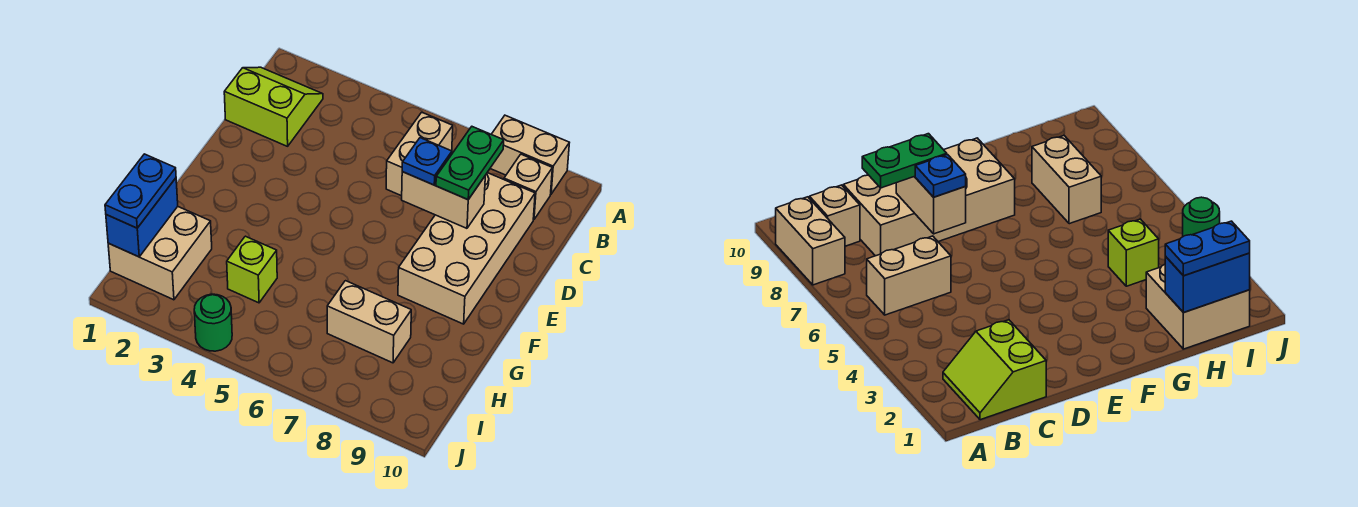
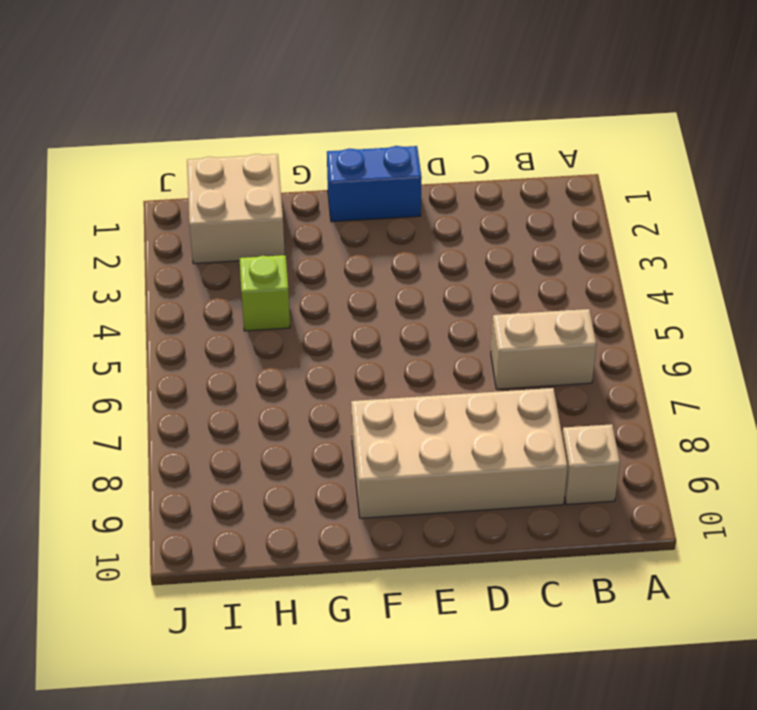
blue 1x2 brick [327,146,422,222] -> blue 1x2 brick moved to [106,178,178,257]
none -> tan 1x2 brick [490,115,569,194]
none -> lime 2x2 slope [224,67,323,146]
none -> tan 1x2 brick [327,281,411,363]

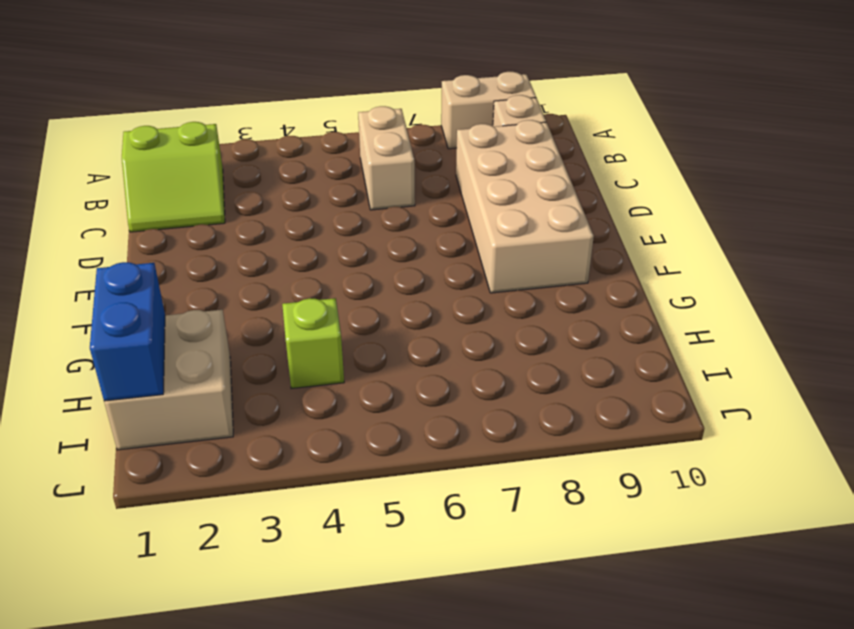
lime 2x2 slope [122,122,225,232] -> lime 2x2 slope turned to [224,67,323,146]
none -> tan 1x2 brick [327,281,411,363]
none -> green 1x1 round brick [194,294,232,351]
none -> tan 1x2 brick [402,172,485,228]

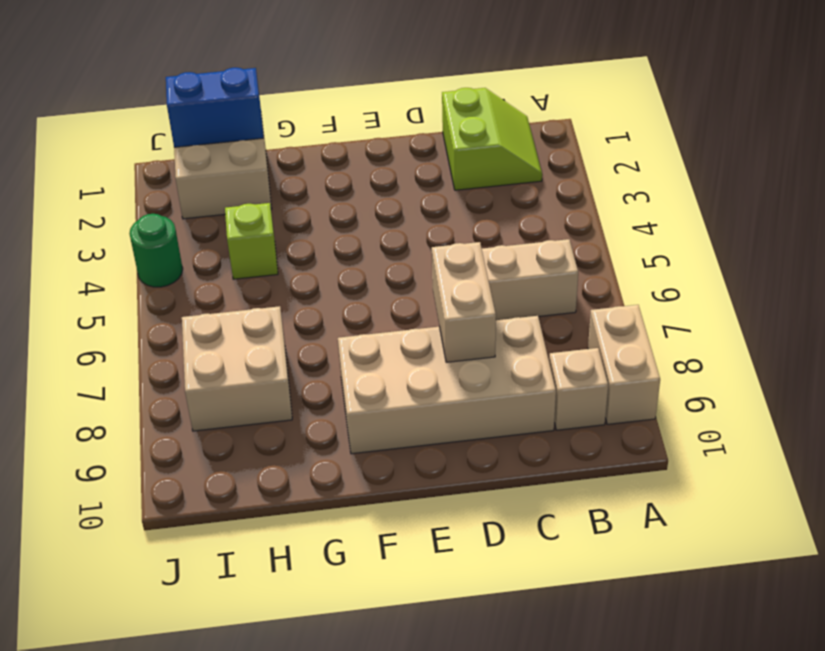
tan 2x2 brick [182,306,292,431] -> tan 1x2 brick [327,281,411,363]
none -> green 1x2 plate [436,127,504,200]
none -> blue 1x1 plate [402,138,452,185]
none -> blue 1x2 plate [105,154,176,228]

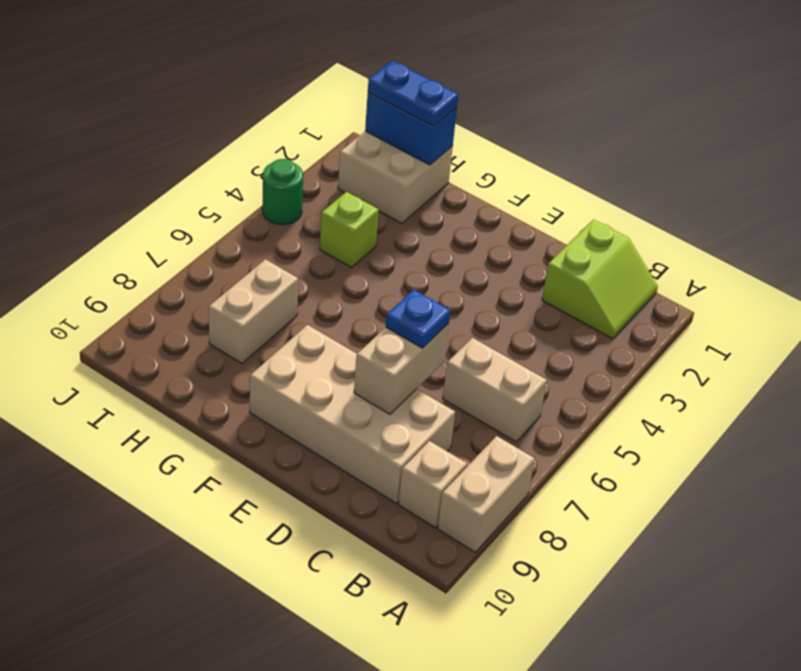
none -> green 1x2 plate [436,127,504,200]

